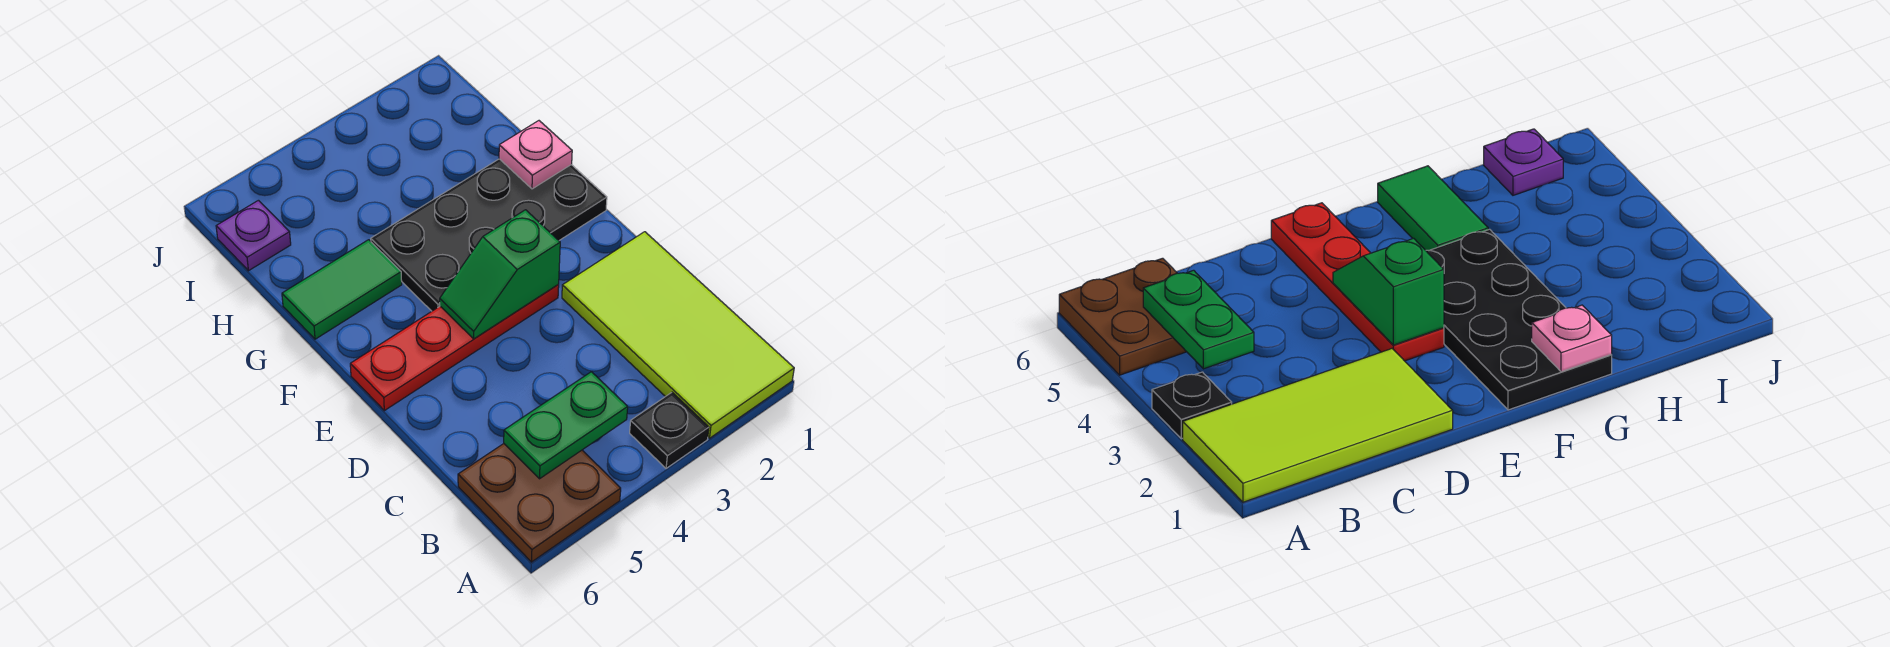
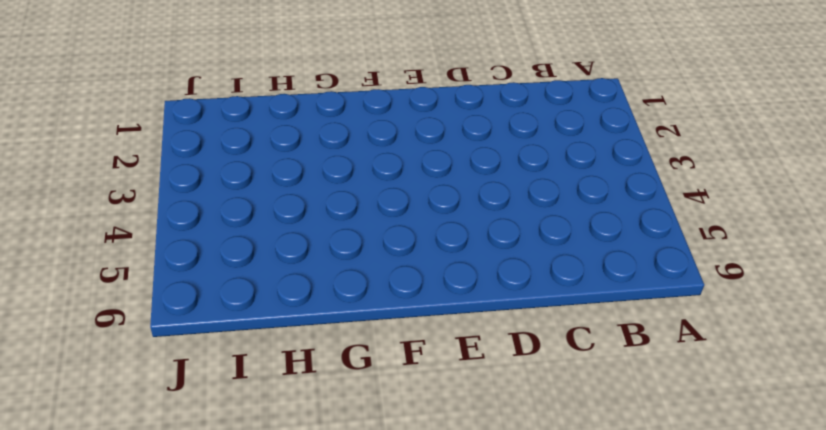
none -> lime 2x4 tile [562,232,794,438]
none -> black 1x1 plate [630,392,709,468]

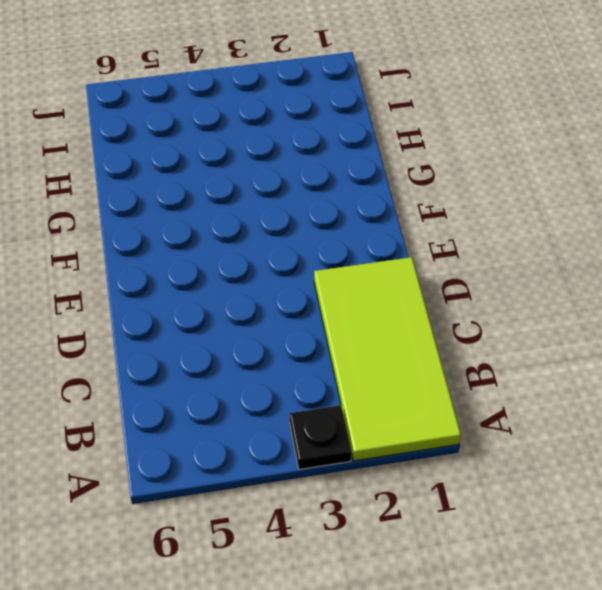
none -> brown 2x2 plate [458,444,621,562]
none -> red 1x4 plate [350,285,559,411]

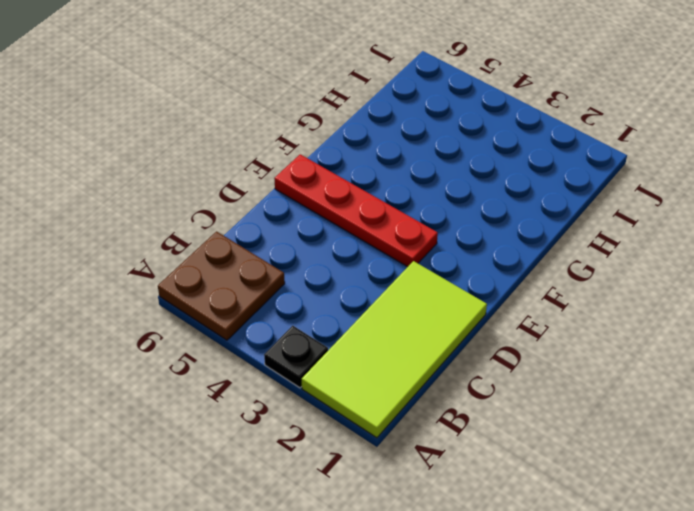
none -> black 2x4 plate [371,159,607,311]
none -> green 1x2 tile [282,240,402,339]

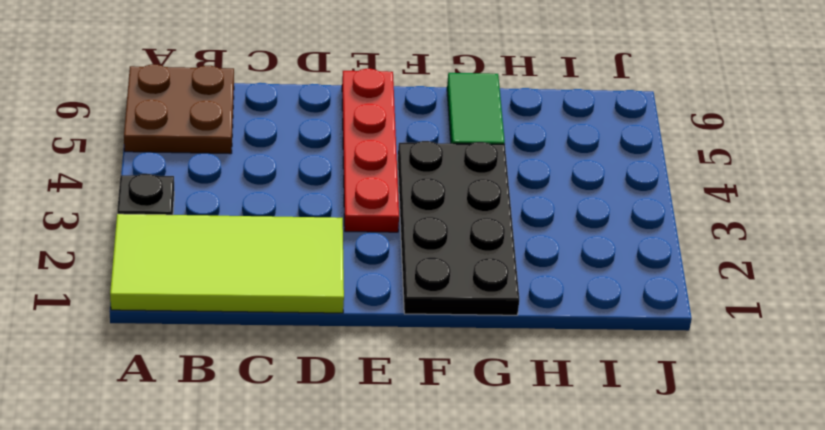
none -> purple 1x1 plate [216,200,291,271]
none -> green 1x2 plate [504,372,628,479]

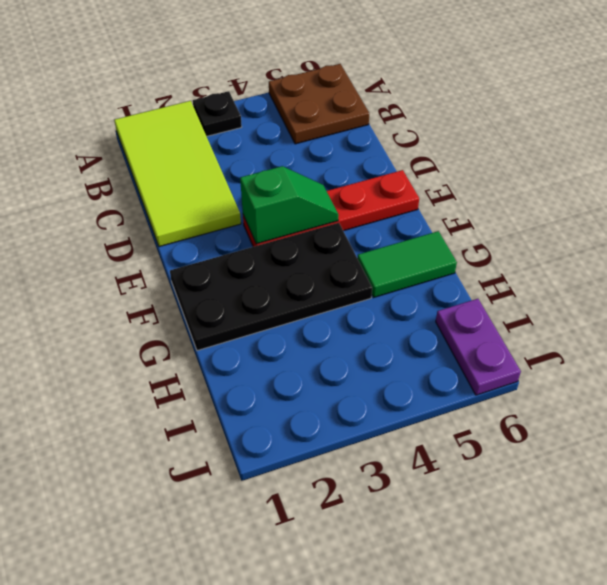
purple 1x2 plate [436,299,521,395] -> purple 1x1 plate [216,200,291,271]
none -> green 1x2 plate [504,372,628,479]
none -> pink 1x1 plate [499,121,572,189]

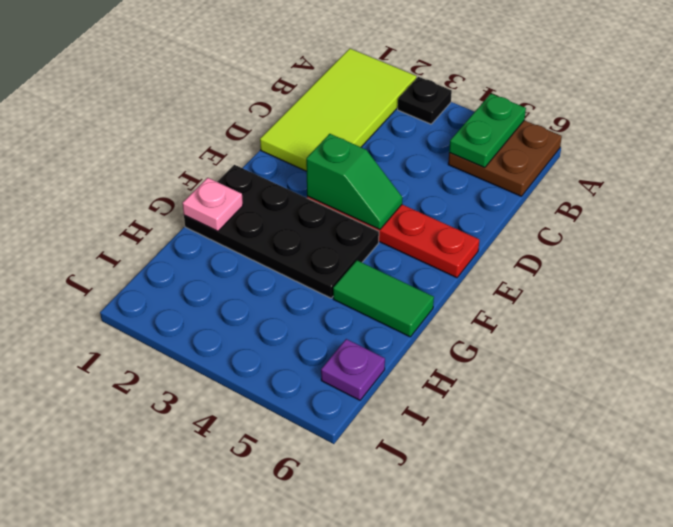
green 1x2 plate [449,94,526,168] -> green 1x2 plate turned to [504,372,628,479]

